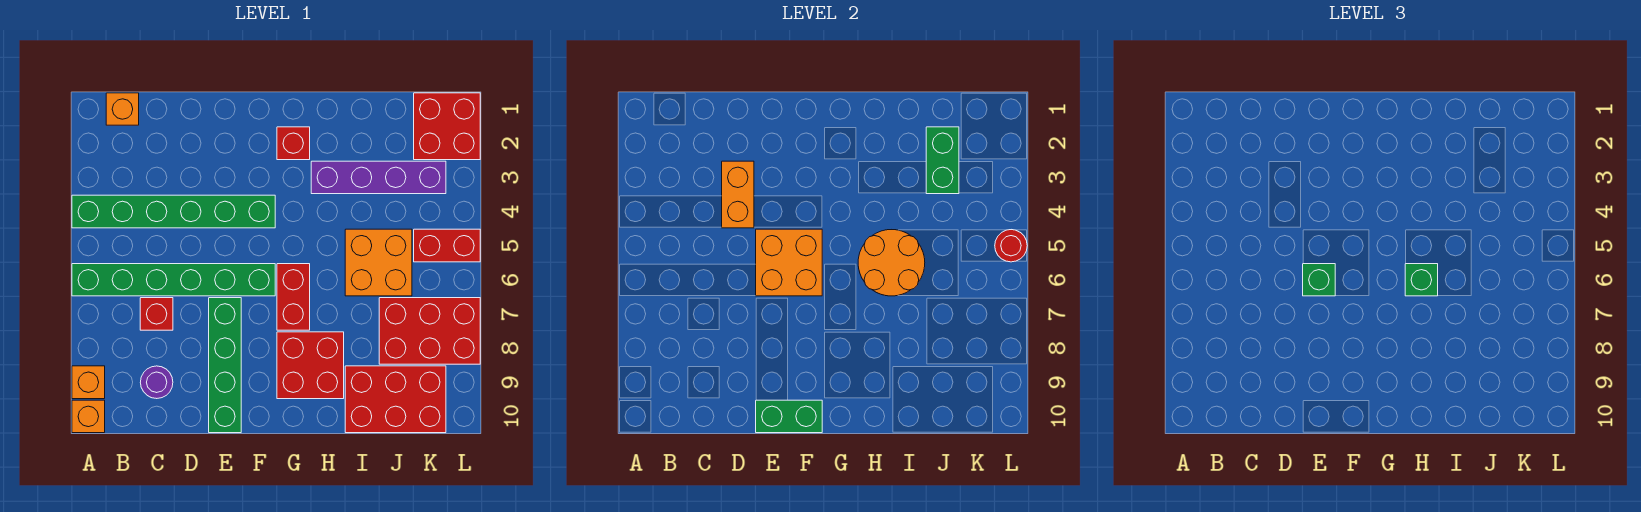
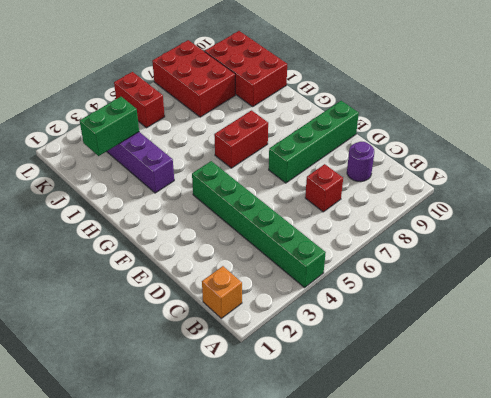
none -> green 1x6 brick [72,264,275,296]
none -> orange 1x1 brick [72,366,105,399]
none -> orange 1x1 brick [72,400,105,433]

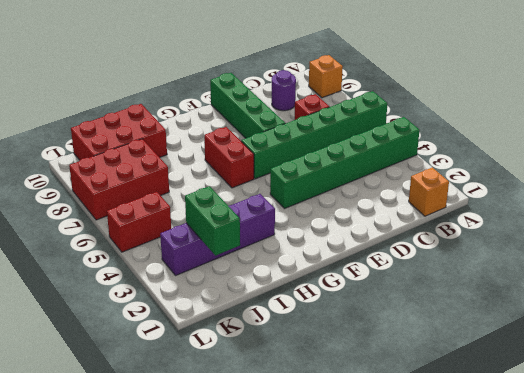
none -> orange 1x1 brick [72,400,105,433]
none -> red 1x1 brick [277,127,310,160]
none -> red 2x2 brick [277,332,344,399]

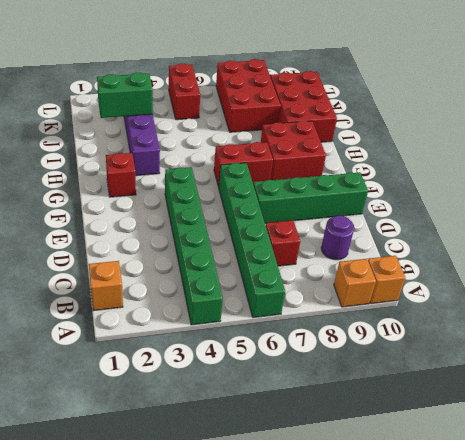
none -> orange 2x2 brick [345,229,412,296]
none -> red 2x2 brick [414,93,480,160]
none -> orange 1x2 brick [722,161,754,228]

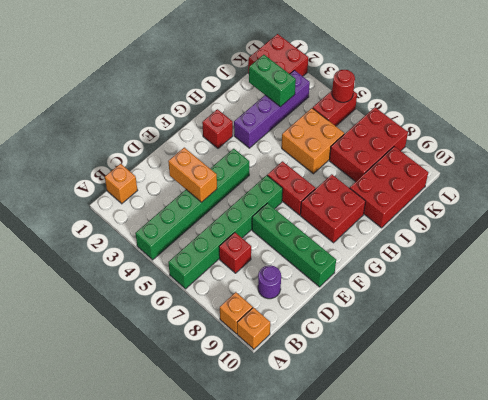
none -> orange 2x2 brick [756,229,822,296]
none -> green 1x2 brick [756,400,822,433]
none -> orange 2x2 round brick [858,230,925,296]

